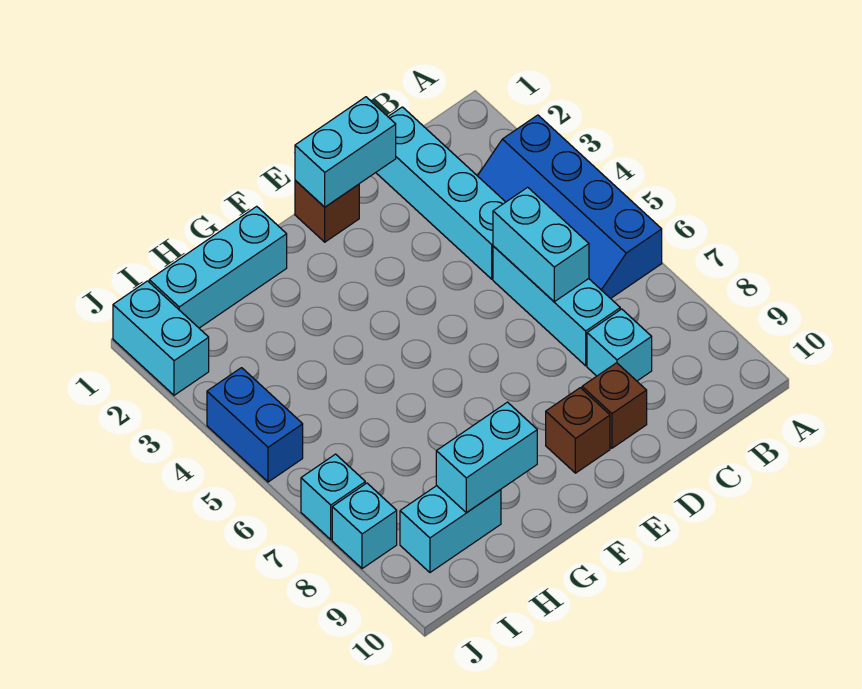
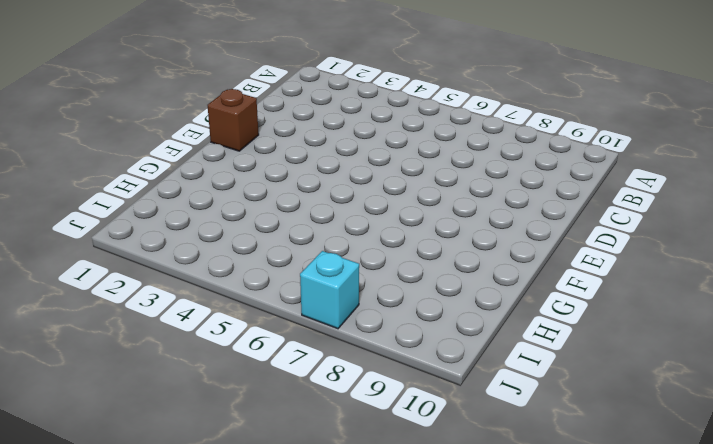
none -> blue 2x4 slope [478,115,662,299]
none -> cyan 1x4 brick [376,107,505,279]
none -> cyan 1x3 brick [493,246,620,366]

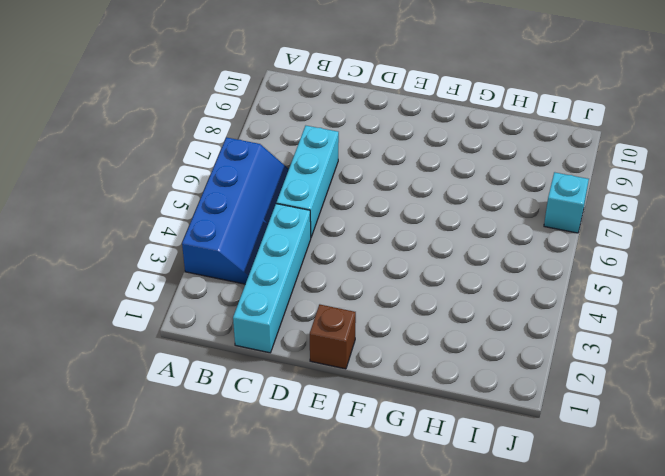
none -> cyan 1x1 brick [587,309,652,381]
none -> brown 1x1 brick [582,363,647,448]
none -> brown 1x1 brick [546,388,610,473]

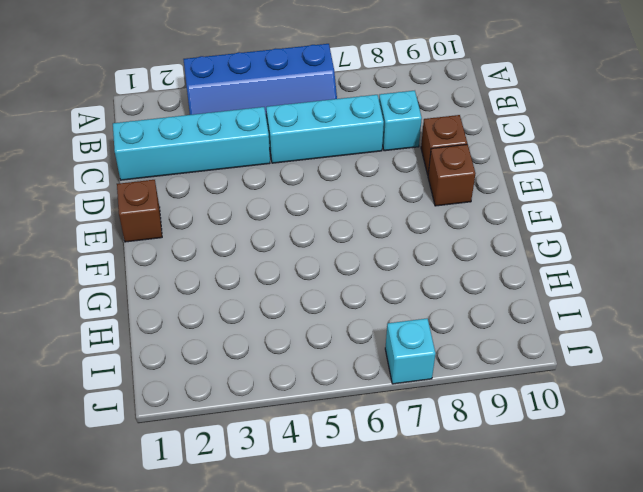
none -> cyan 1x3 brick [149,206,287,328]
none -> cyan 1x2 brick [400,486,501,572]
none -> cyan 1x2 brick [113,281,209,395]

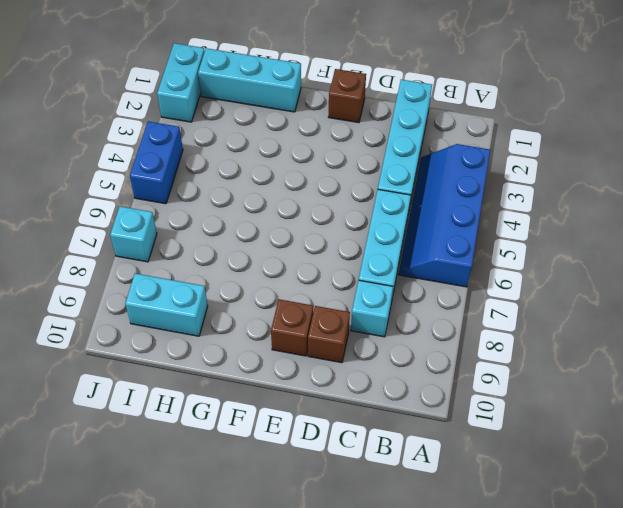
none -> cyan 1x1 brick [332,483,397,569]
none -> cyan 1x2 brick [493,187,589,302]
none -> cyan 1x2 brick [295,97,396,207]

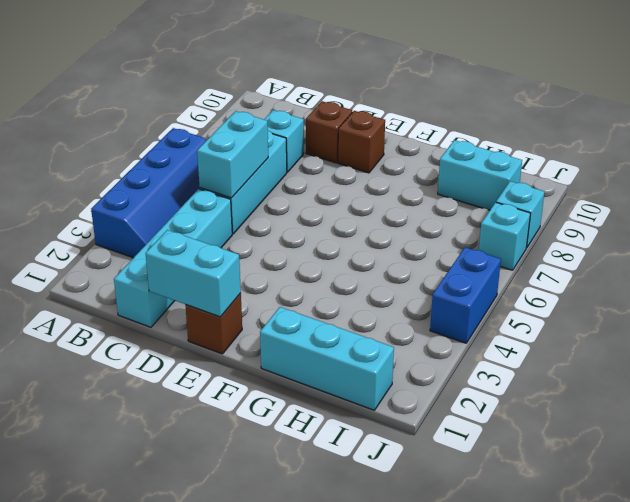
none -> cyan 1x2 brick [113,281,209,395]
none -> cyan 1x2 brick [436,402,537,513]

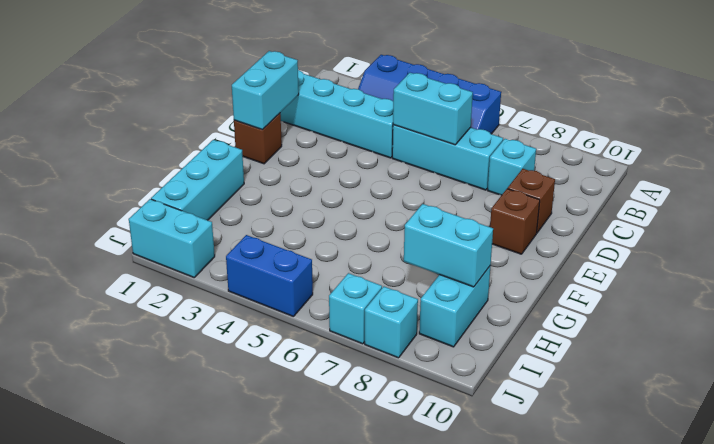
cyan 1x2 brick [404,204,493,287] -> cyan 1x2 brick turned to [436,402,537,513]

